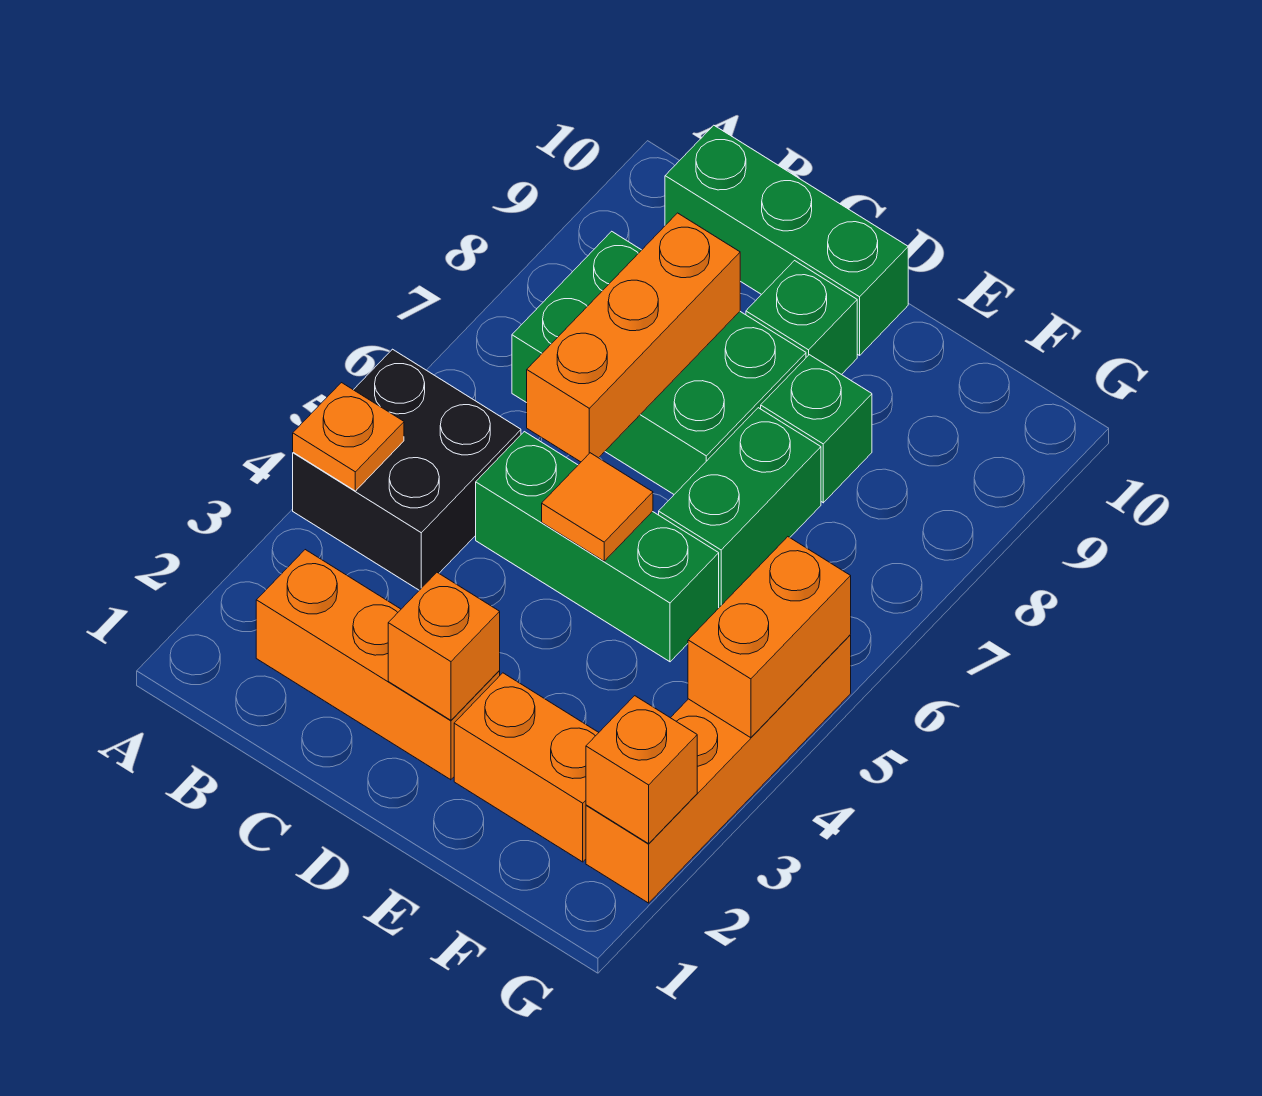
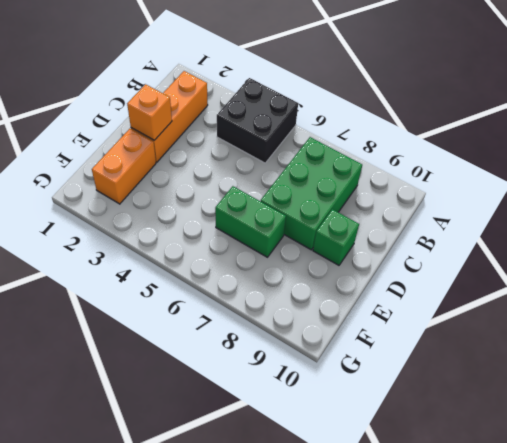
none -> green 1x3 brick [665,125,908,355]
none -> green 1x3 brick [476,432,719,662]
none -> green 1x1 brick [761,355,872,503]

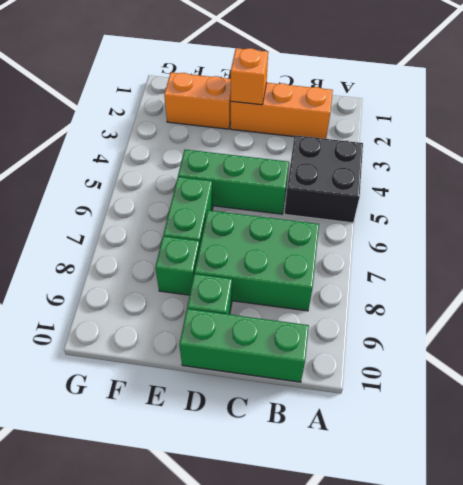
none -> orange 1x4 brick [586,635,851,903]
none -> orange 1x1 plate [293,383,404,491]
none -> orange 1x3 brick [527,213,740,462]

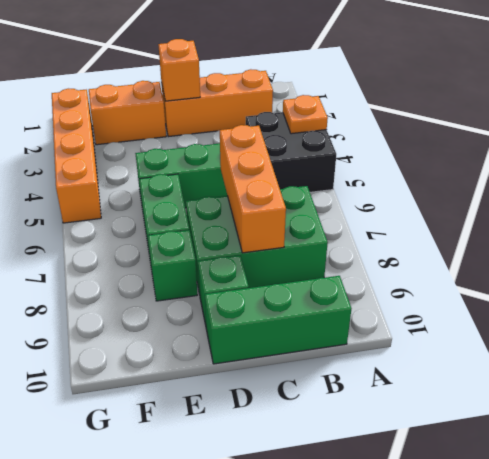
none -> orange 1x1 tile [542,453,653,561]
none -> orange 1x1 brick [586,696,697,844]
none -> orange 1x2 brick [688,537,851,738]

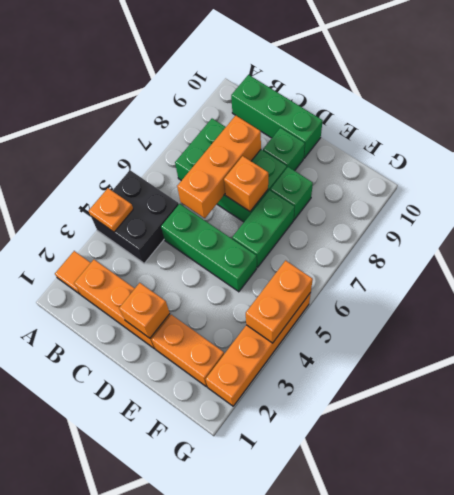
orange 1x1 tile [55,251,90,294] -> orange 1x1 tile moved to [542,453,653,561]
orange 1x1 brick [224,156,268,211] -> orange 1x1 brick moved to [586,696,697,844]

